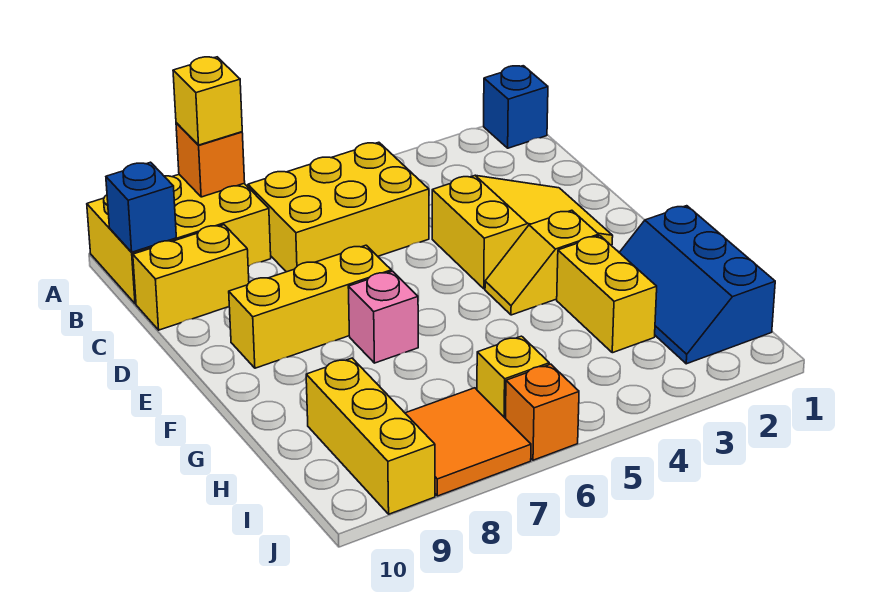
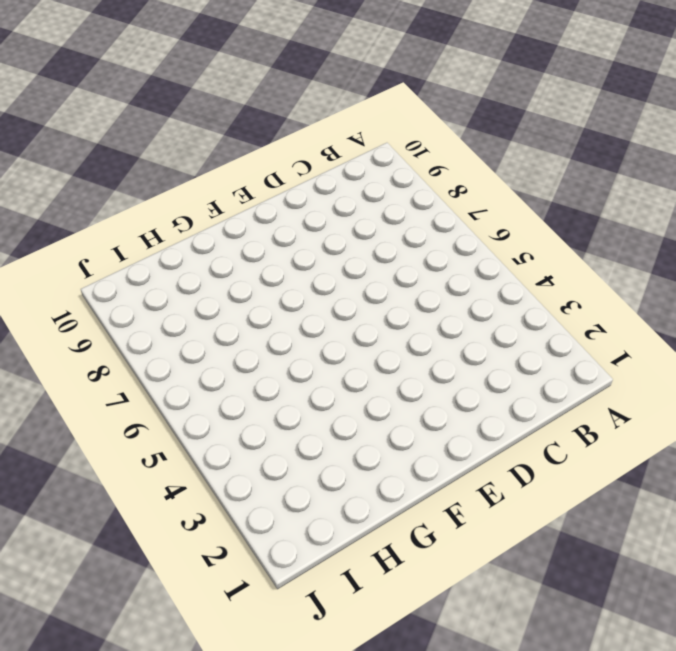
none -> blue 1x1 brick [484,66,548,148]
none -> yellow 2x3 brick [87,175,271,304]
none -> yellow 2x3 brick [248,142,429,272]

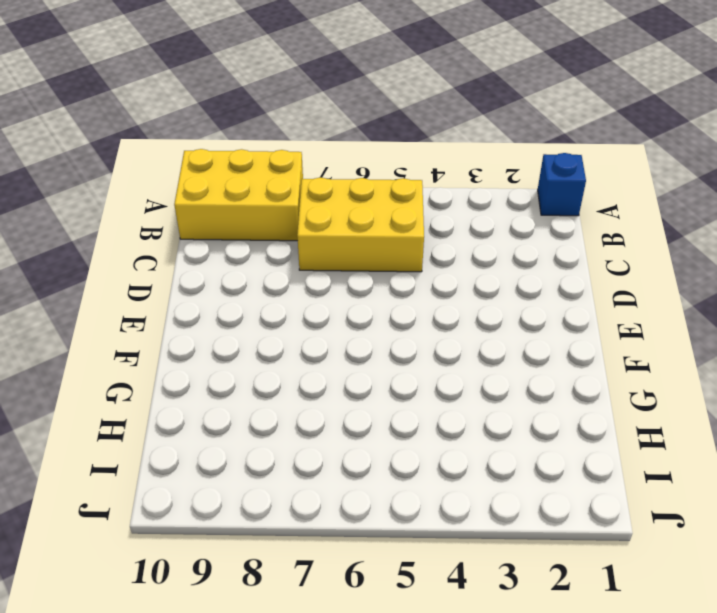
none -> yellow 1x2 brick [133,225,249,330]
none -> yellow 2x3 slope [432,175,613,289]
none -> yellow 1x3 brick [229,245,391,368]

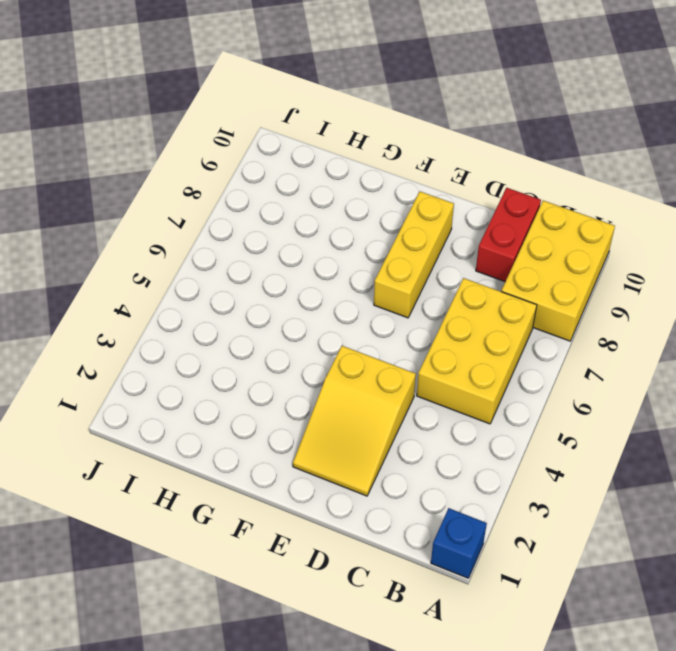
red 1x2 brick [476,188,541,282] -> yellow 1x2 brick [133,225,249,330]
none -> yellow 1x2 slope [485,210,599,315]
none -> pink 1x1 brick [348,271,418,363]
none -> blue 2x3 slope [619,206,775,364]

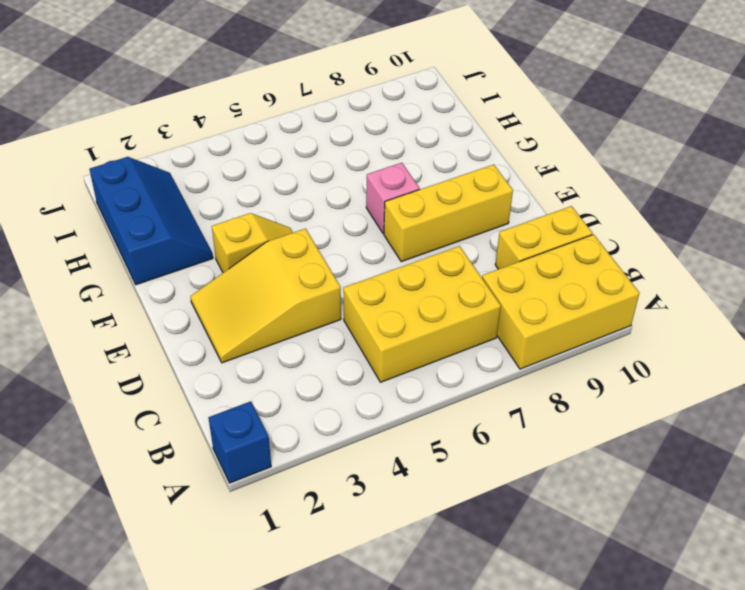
none -> yellow 1x2 brick [557,236,657,353]
none -> yellow 1x3 brick [306,358,435,514]
none -> yellow 1x1 brick [477,336,549,419]

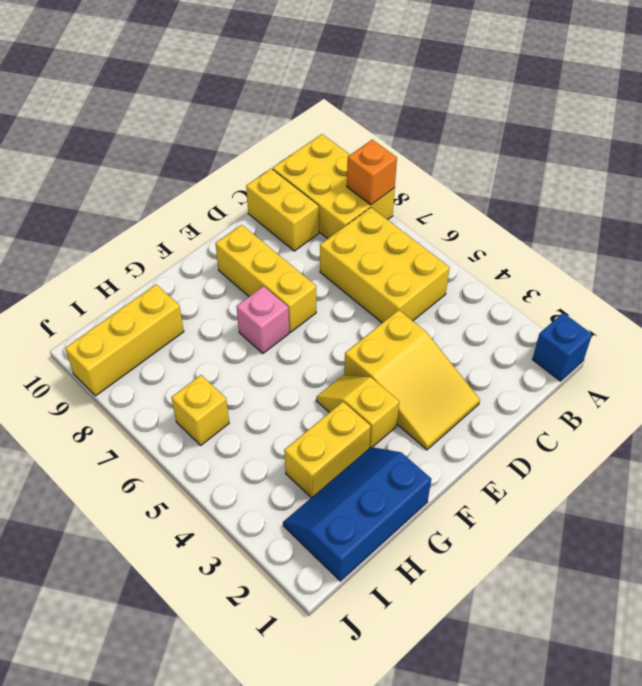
none -> orange 2x2 tile [405,388,531,496]
none -> orange 1x1 brick [506,364,579,460]
none -> blue 1x1 brick [106,162,176,252]

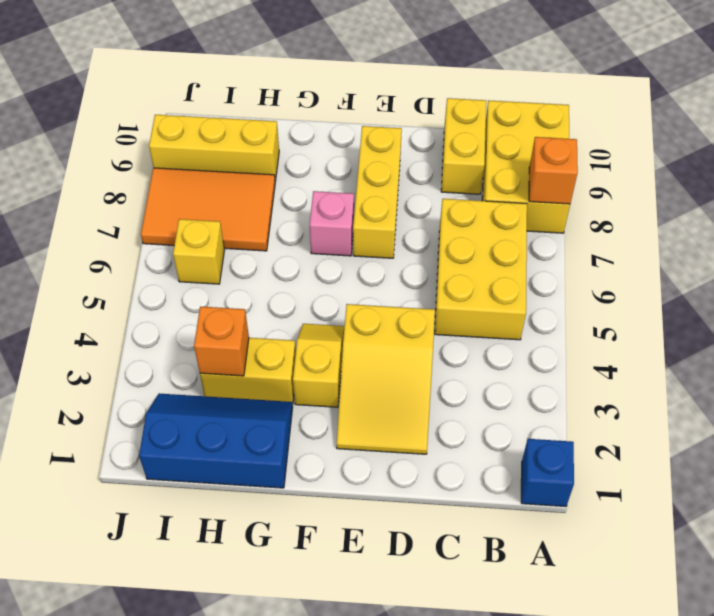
orange 1x1 brick [194,306,249,376] -> orange 1x1 brick moved to [506,364,579,460]
orange 2x3 tile [141,168,275,251] -> orange 2x2 tile [405,388,531,496]
none -> blue 1x1 brick [106,162,176,252]
none -> yellow 1x1 brick [173,57,242,145]

